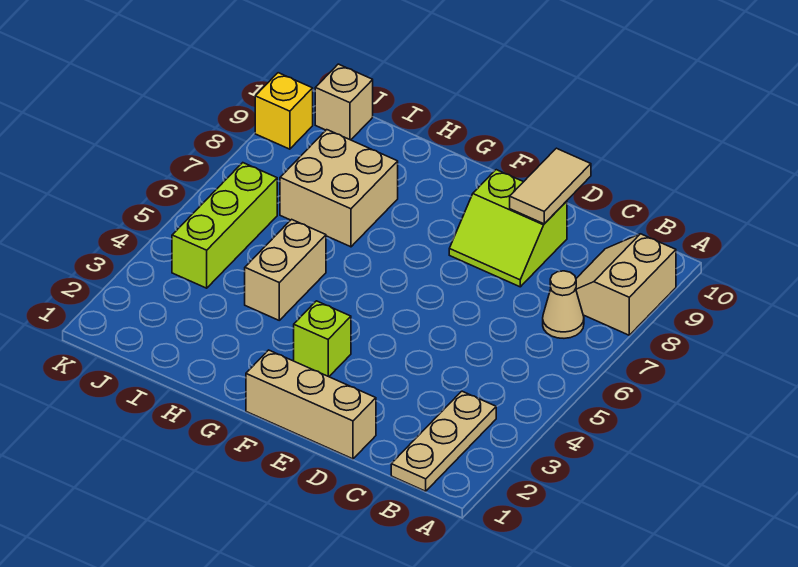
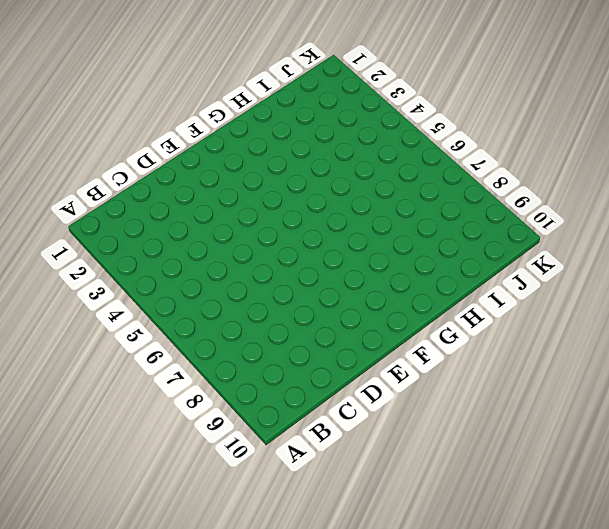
none -> tan 2x2 slope [576,234,676,335]
none -> tan 1x3 plate [391,391,496,491]
none -> tan 1x1 cone [543,271,584,338]

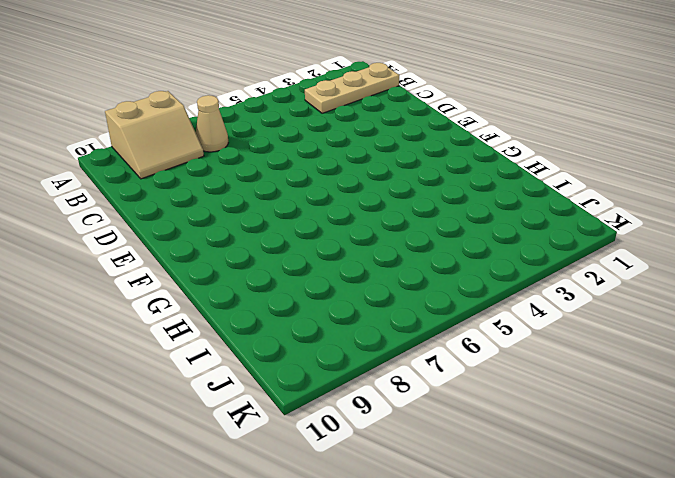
none -> tan 1x3 brick [246,350,376,459]
none -> lime 2x2 slope [449,170,567,287]
none -> lime 1x1 brick [294,301,351,377]

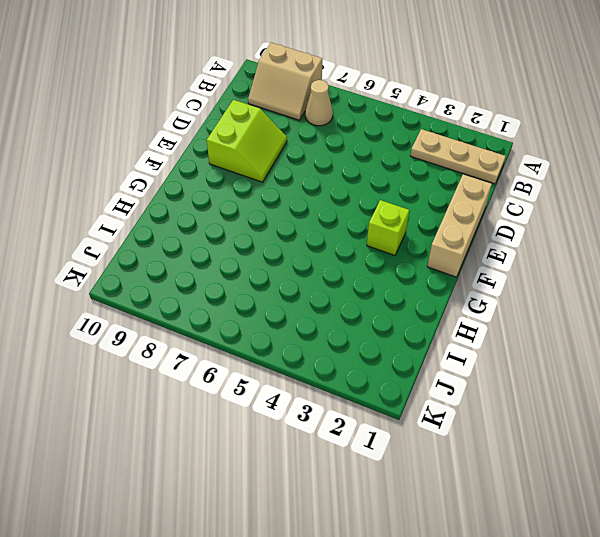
none -> tan 1x2 brick [245,219,326,320]
none -> tan 2x2 brick [280,130,398,247]
none -> lime 1x3 brick [172,163,277,288]

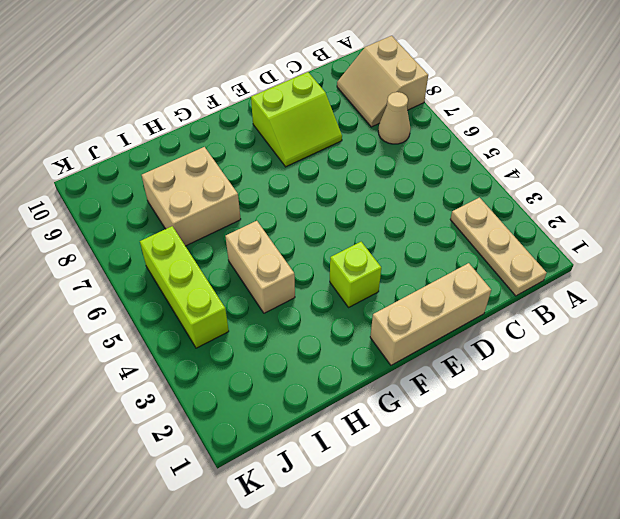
none -> tan 1x1 brick [315,64,373,140]
none -> yellow 1x1 brick [255,73,313,149]
none -> tan 1x2 tile [510,148,591,224]

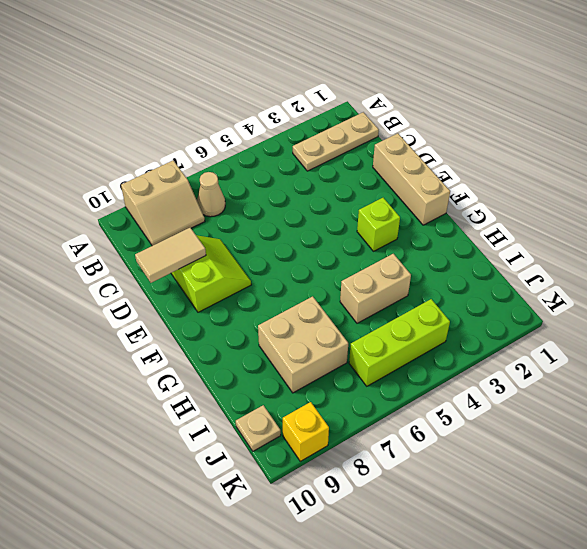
tan 1x1 plate [236,405,281,451] -> tan 1x1 brick [315,64,373,140]

